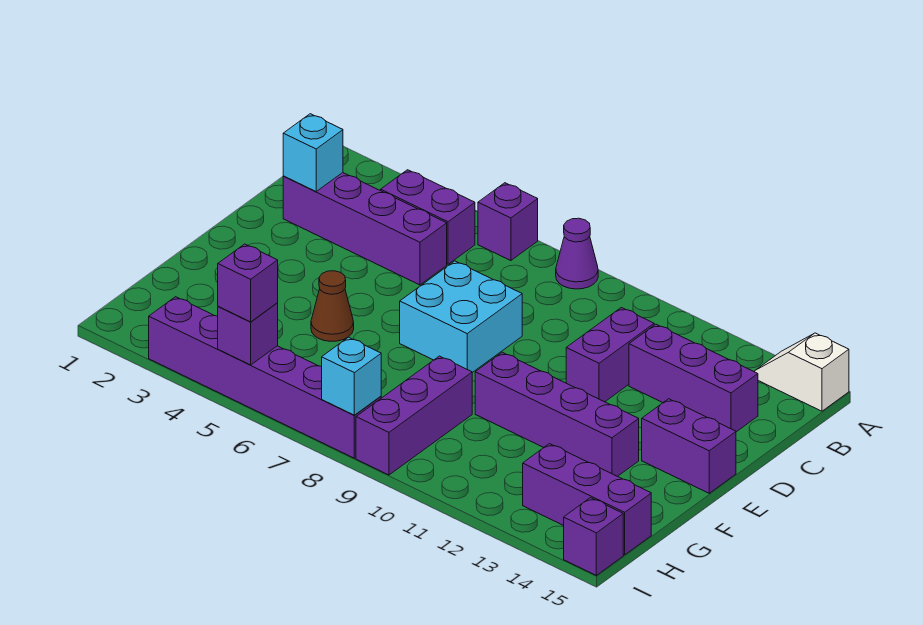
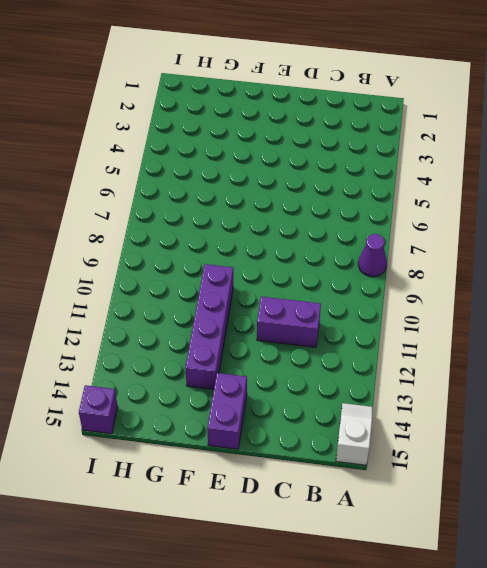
none -> purple 1x1 brick [478,183,538,261]
none -> purple 1x2 brick [381,170,475,264]
none -> purple 1x4 brick [283,173,447,285]

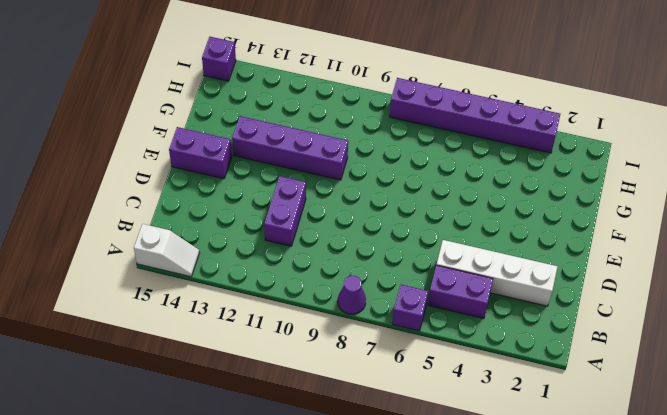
white 1x4 brick [436,240,558,306] -> purple 1x4 brick [283,173,447,285]
none -> purple 1x3 brick [629,324,758,432]
none -> cyan 2x2 brick [400,261,522,373]
none -> brown 1x1 cone [311,271,354,341]

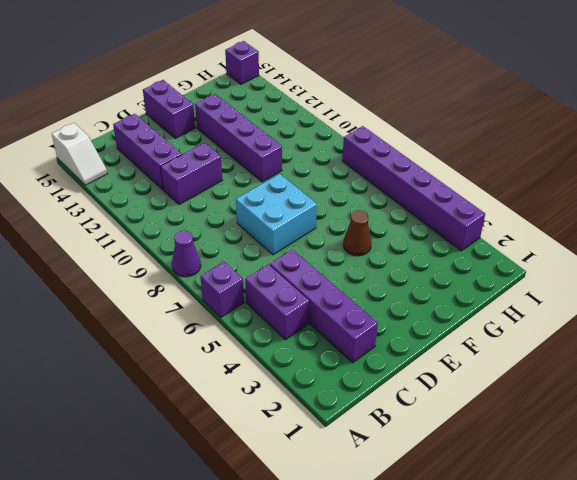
none -> purple 1x3 brick [356,356,472,475]
none -> purple 1x3 brick [523,444,651,555]
none -> cyan 1x1 brick [283,114,343,191]

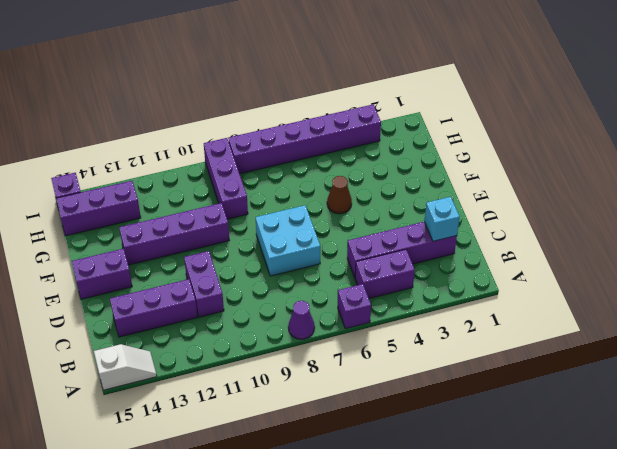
none -> purple 1x1 brick [218,303,278,365]
none -> cyan 1x1 brick [322,337,381,415]
none -> purple 1x1 brick [218,244,278,322]

